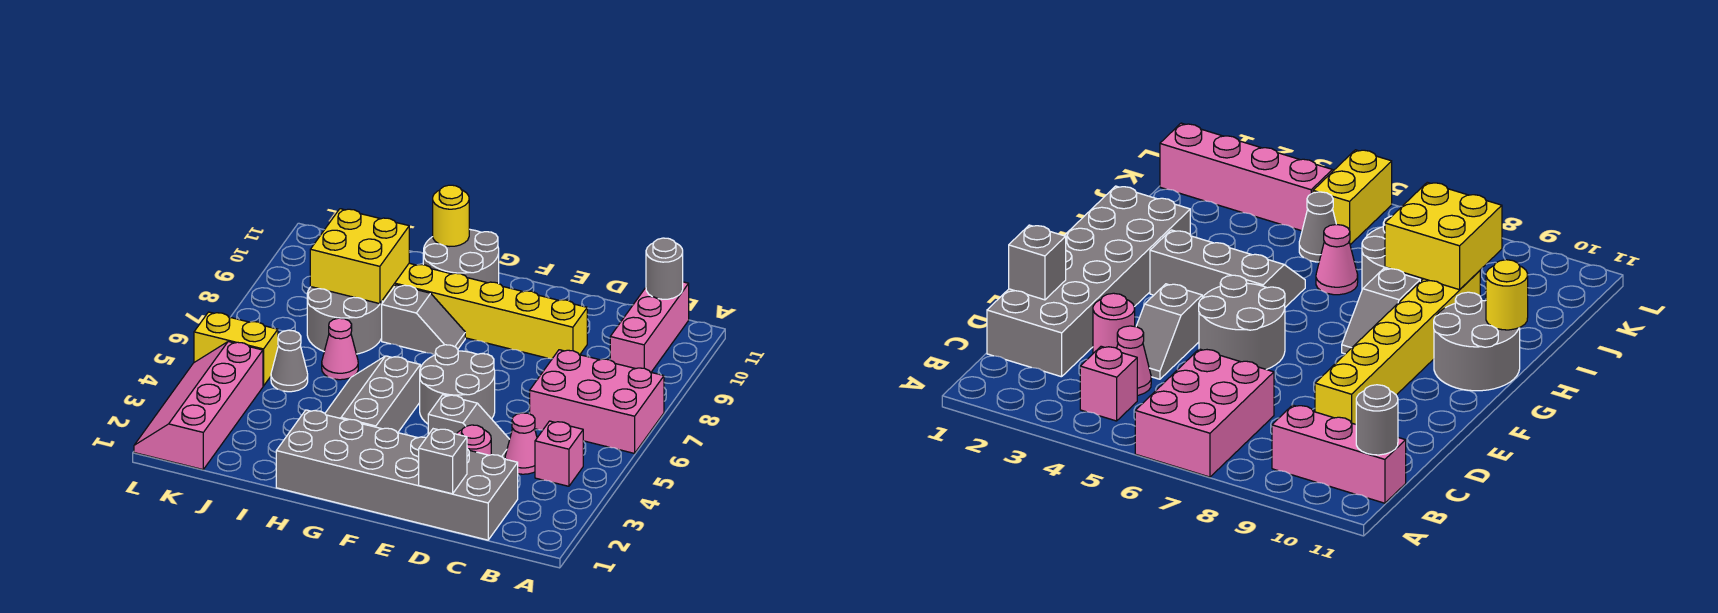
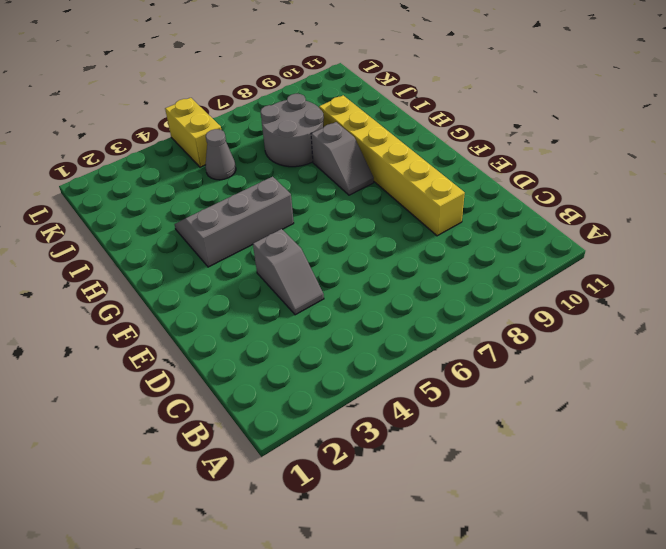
none -> pink 2x3 brick [530,350,664,453]
none -> pink 1x1 brick [535,421,583,486]
none -> pink 1x3 brick [610,282,689,372]

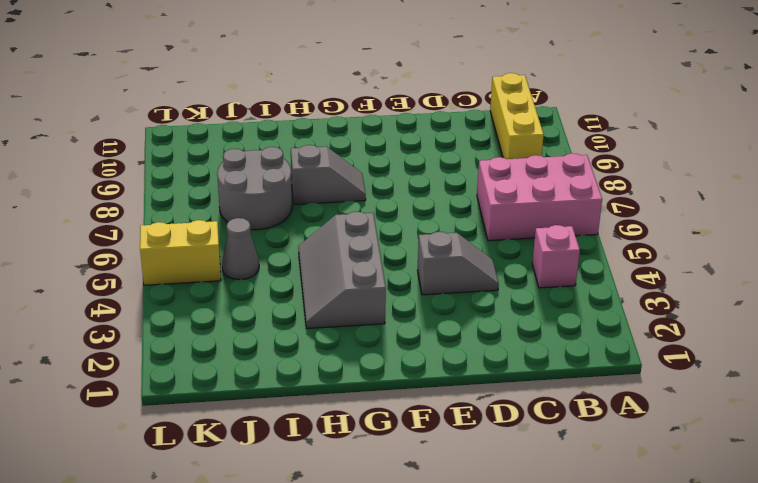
yellow 1x3 brick [490,73,544,159] -> pink 1x3 brick [610,282,689,372]
none -> grey 2x6 brick [276,410,518,540]
none -> pink 1x1 cone [505,413,537,474]
none -> pink 1x1 round brick [457,425,491,455]

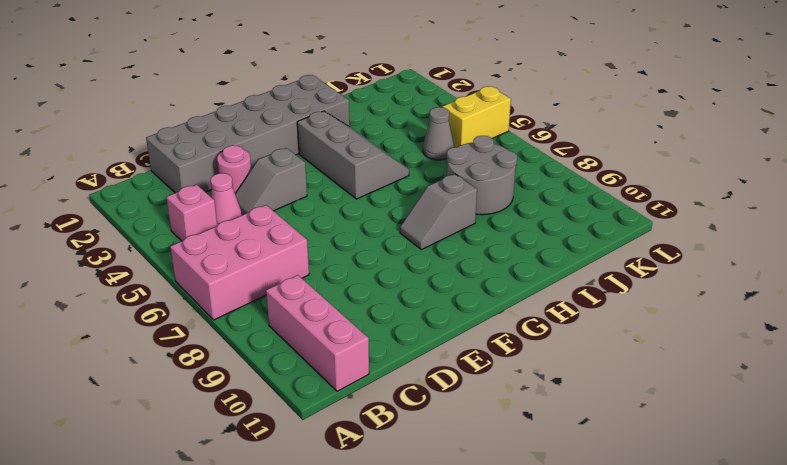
none -> yellow 1x6 brick [382,263,587,359]
none -> grey 2x2 round brick [420,345,495,424]
none -> grey 2x2 round brick [423,229,499,283]

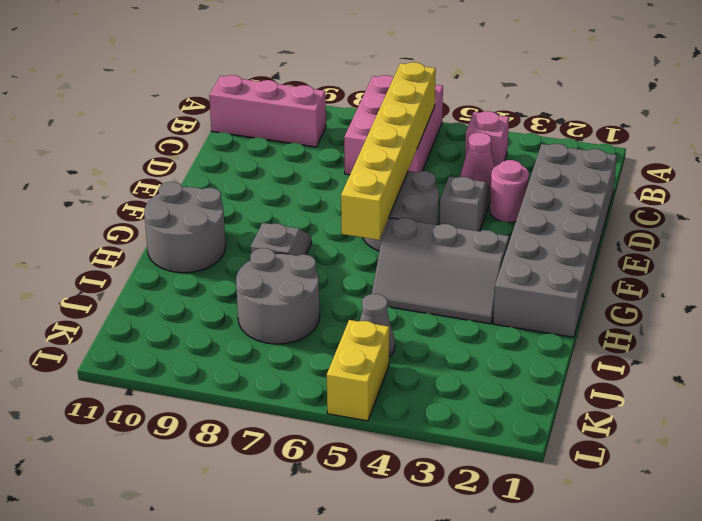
yellow 1x6 brick [341,62,436,240] -> yellow 1x6 brick moved to [382,263,587,359]
none -> pink 1x1 cone [322,318,358,380]
none -> pink 2x4 slope [134,342,263,470]
none -> grey 1x1 round brick [646,238,683,299]

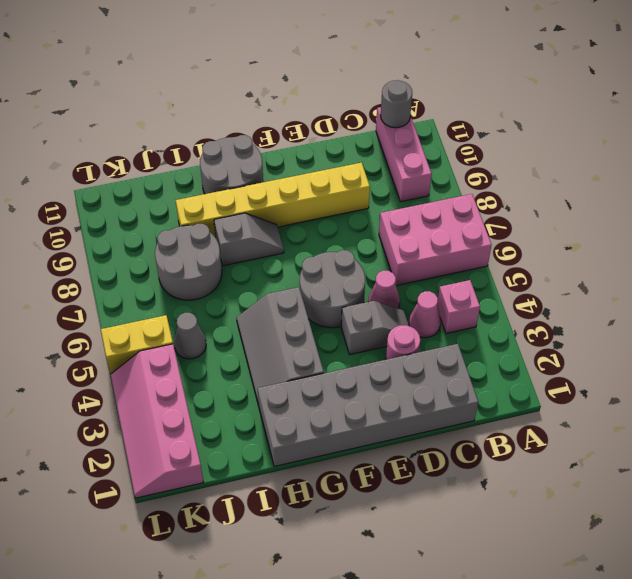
pink 1x1 cone [368,271,400,309] -> pink 1x1 cone moved to [322,318,358,380]
none -> grey 1x1 brick [419,429,467,494]
none -> yellow 1x1 round brick [433,185,469,246]
none -> yellow 2x2 brick [310,209,409,304]

